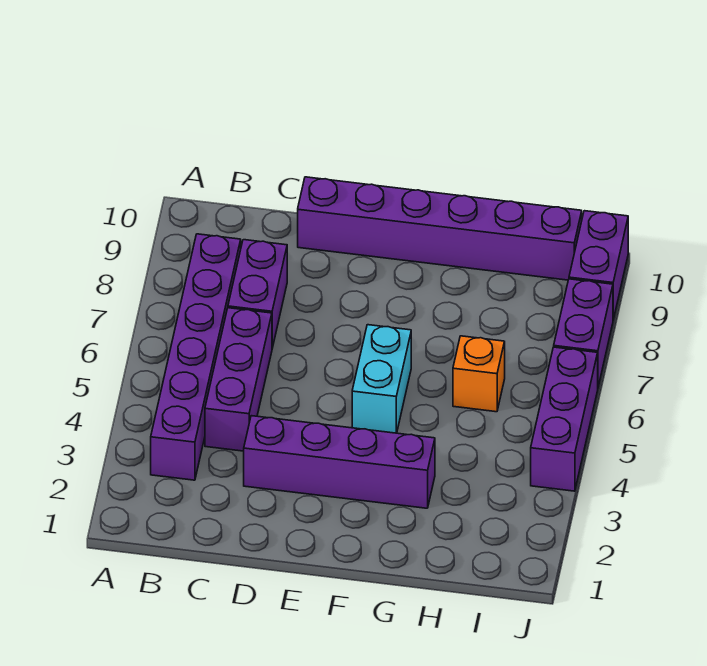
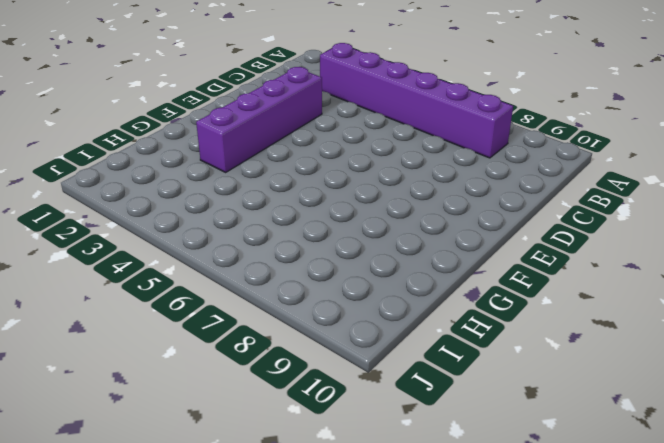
none -> purple 1x3 brick [205,308,272,451]
none -> purple 1x2 brick [228,240,287,348]

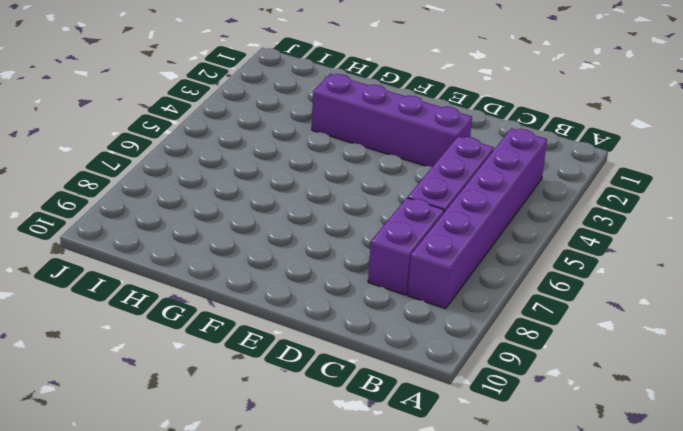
none -> purple 1x6 brick [298,177,582,280]
none -> cyan 1x2 brick [352,325,411,433]

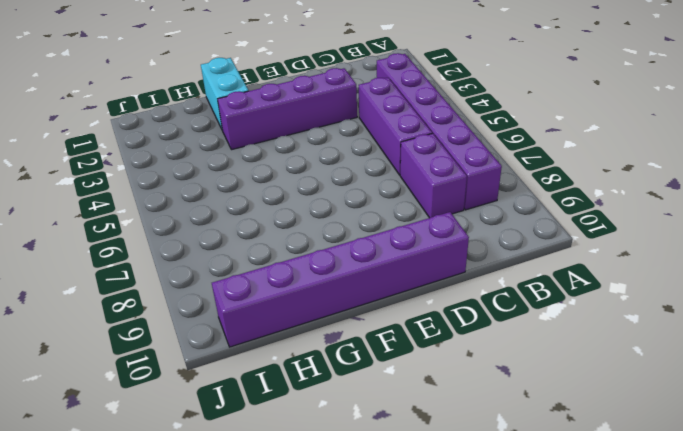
cyan 1x2 brick [201,58,249,131] -> cyan 1x2 brick moved to [352,325,411,433]
none -> orange 1x1 brick [453,336,505,412]
none -> purple 1x3 brick [531,347,598,491]

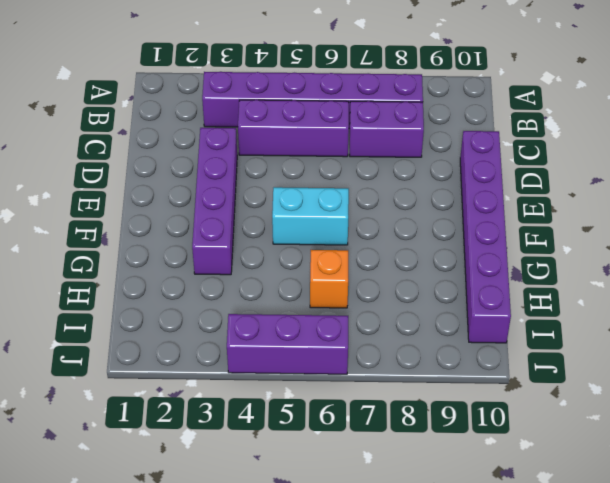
none -> purple 1x2 brick [554,279,613,387]
none -> purple 1x2 brick [569,211,628,320]

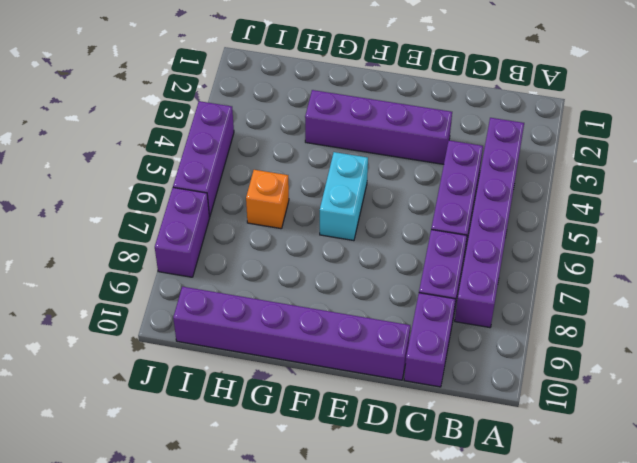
purple 1x2 brick [404,293,455,387] -> purple 1x2 brick moved to [569,211,628,320]

